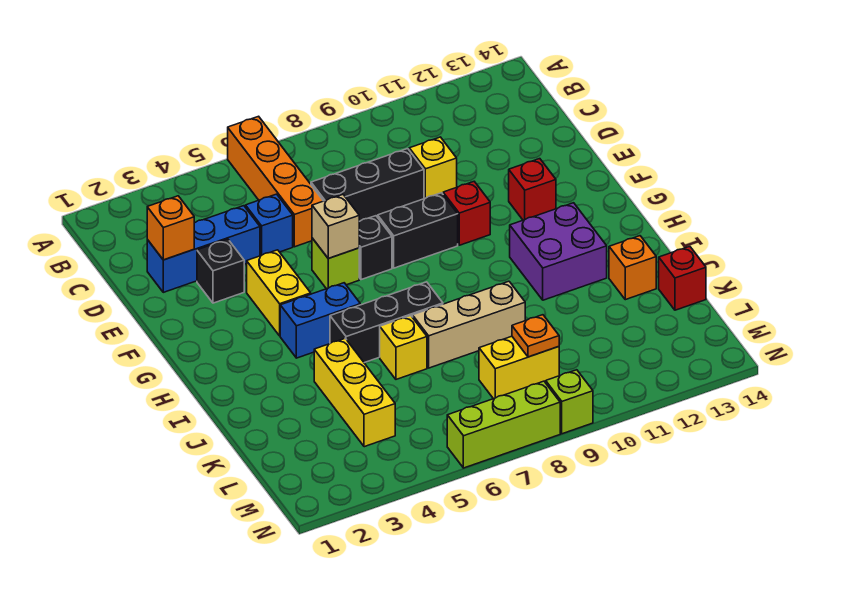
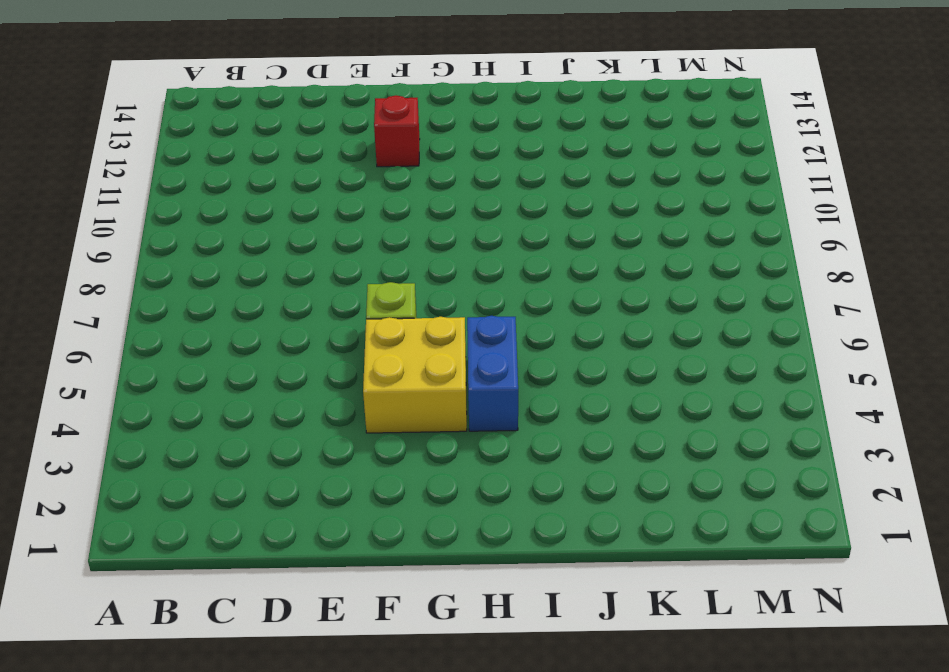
yellow 2x2 brick [363,316,467,433] -> yellow 1x2 brick [247,250,311,336]
none -> orange 1x4 brick [228,116,323,247]
none -> blue 1x3 brick [147,206,260,292]
none -> blue 1x1 brick [245,194,293,256]

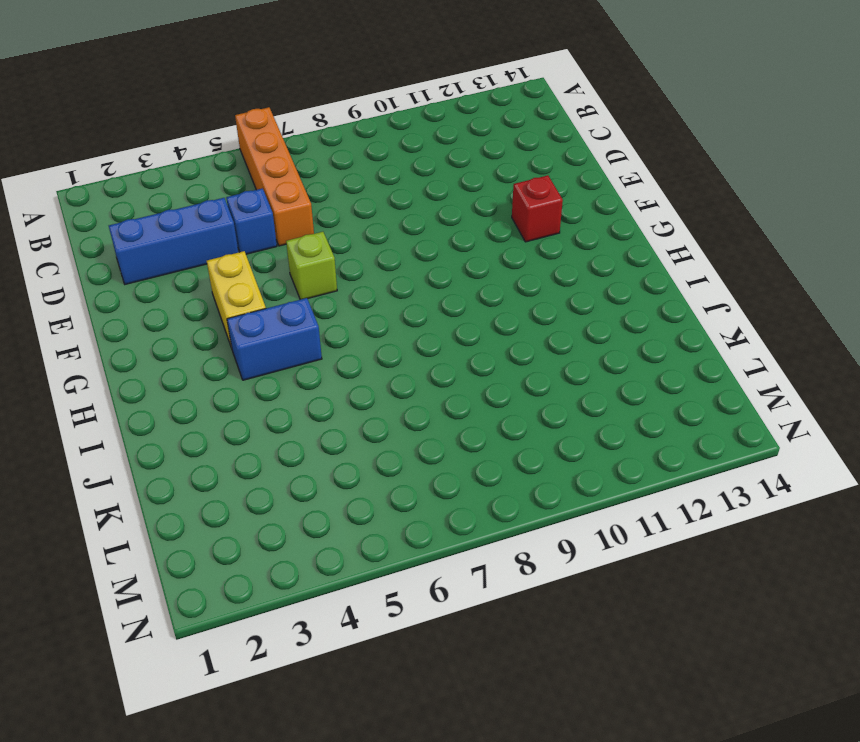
none -> black 1x3 brick [311,149,424,221]
none -> yellow 1x1 brick [409,137,457,199]
none -> black 1x1 brick [197,239,244,303]

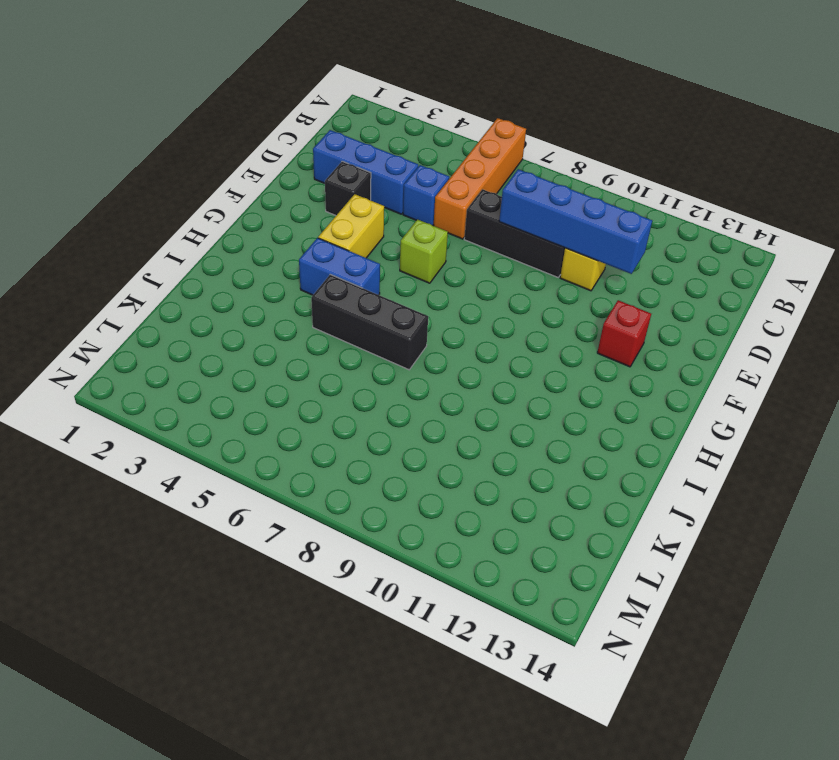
blue 1x4 brick [499,169,652,274] -> none
none -> black 1x1 brick [359,216,392,280]
none -> black 1x2 brick [378,193,458,268]
none -> red 1x1 brick [443,182,490,245]

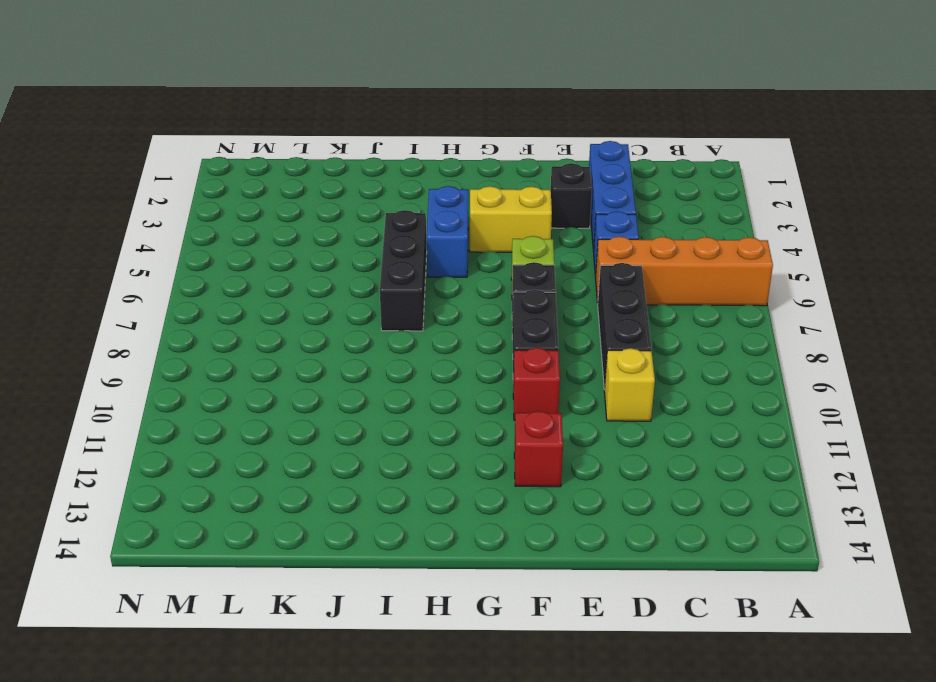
none -> purple 2x2 brick [510,203,607,300]
none -> yellow 1x3 brick [314,339,395,447]
none -> yellow 1x1 brick [380,316,427,379]

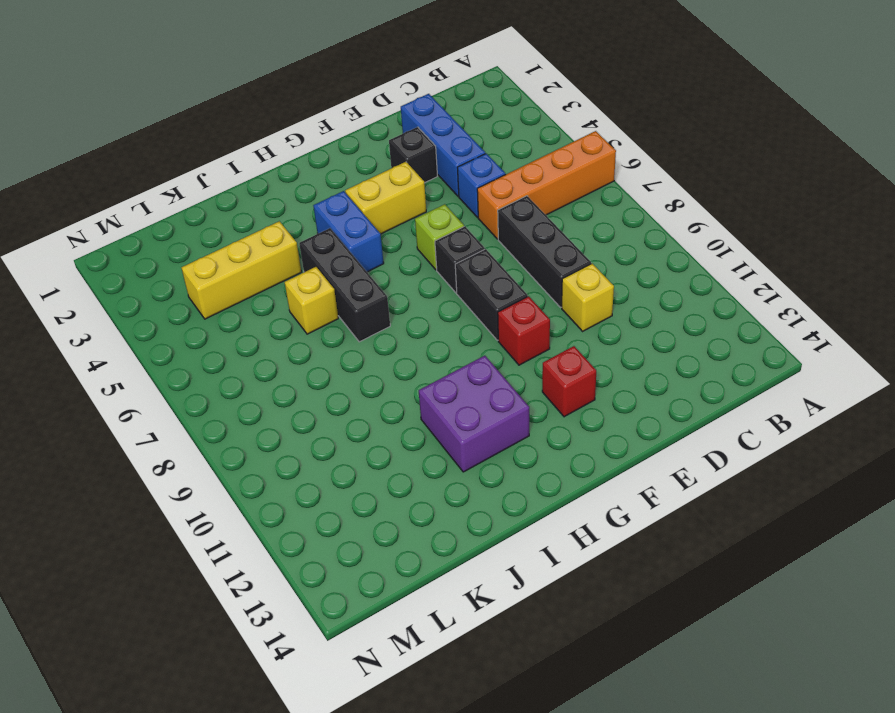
none -> tan 1x3 brick [413,281,525,368]
none -> orange 1x1 brick [609,236,656,300]
none -> red 1x1 brick [659,246,706,310]

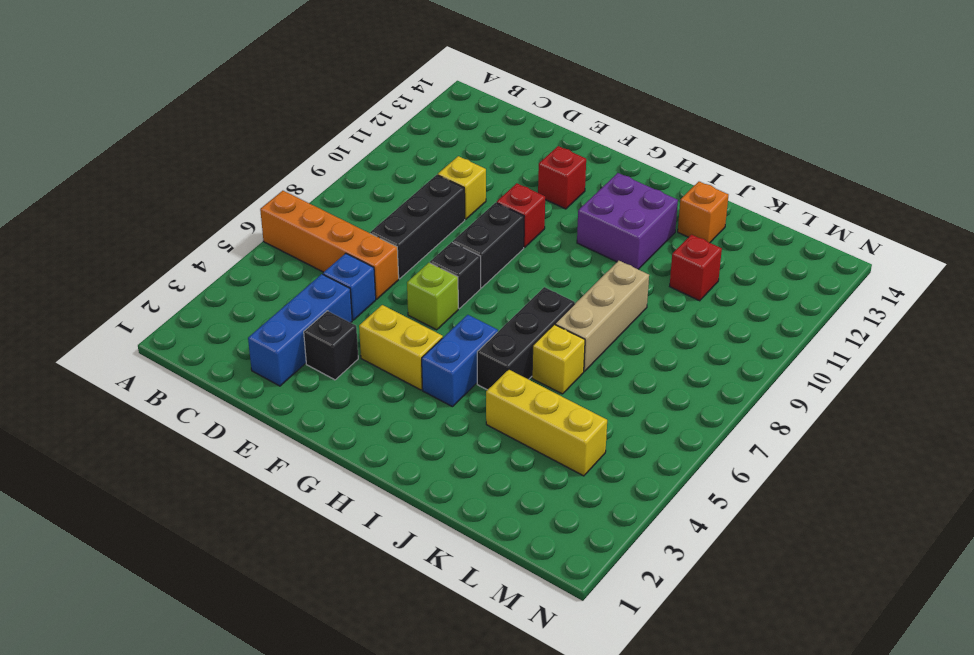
red 1x1 brick [670,235,722,301] -> red 1x1 brick moved to [659,246,706,310]
none -> yellow 1x2 brick [479,336,559,399]
none -> lime 1x3 brick [447,381,560,468]
none -> lime 1x1 brick [546,370,593,434]

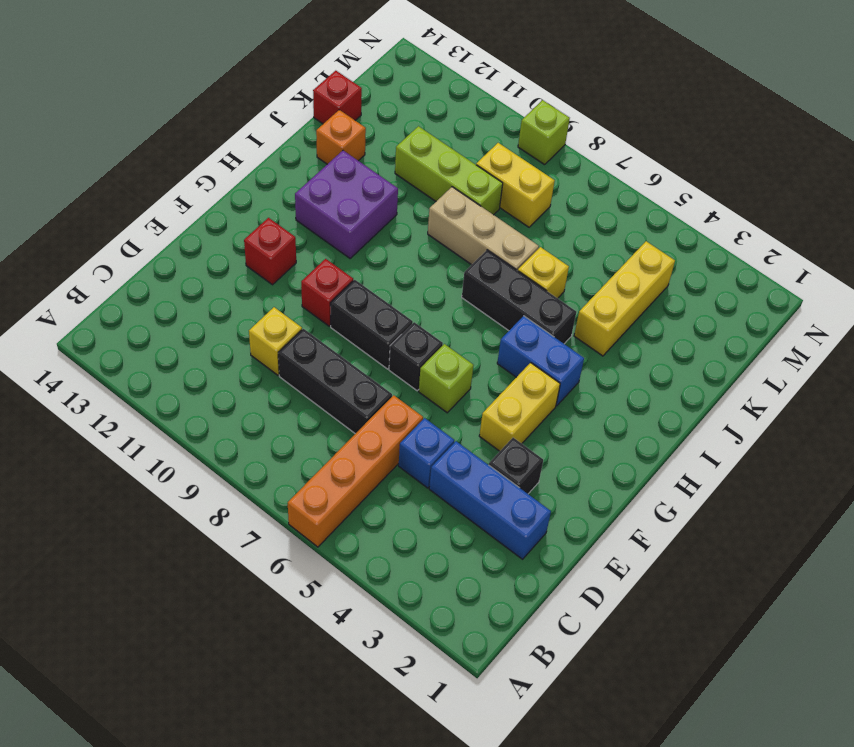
lime 1x3 brick [395,126,503,215] -> lime 1x3 brick moved to [447,381,560,468]
none -> orange 1x1 brick [147,196,194,260]
none -> tan 1x1 brick [312,195,359,258]
none -> orange 1x1 plate [512,315,559,357]

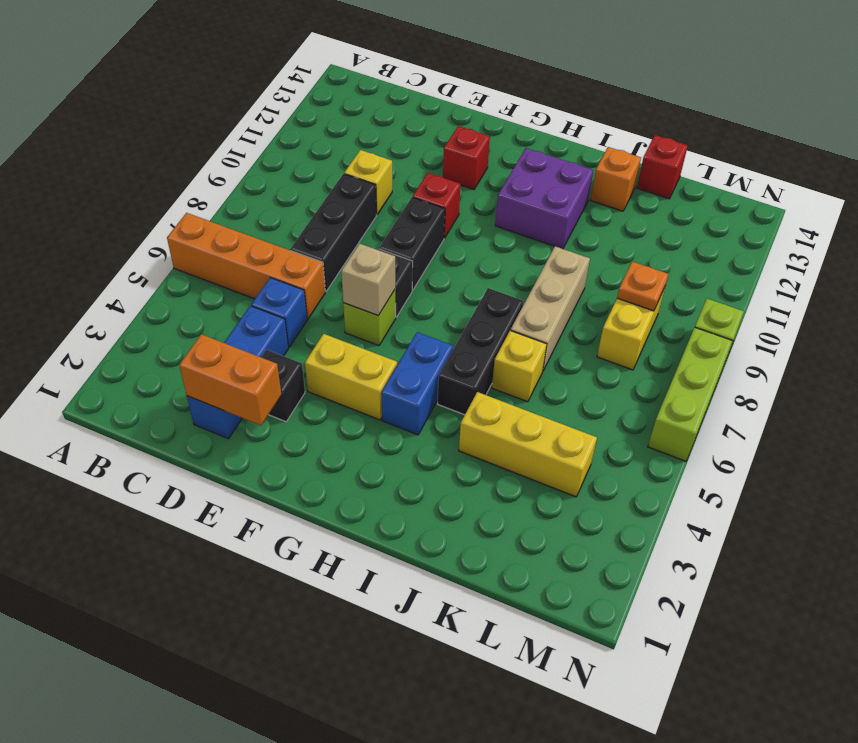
orange 1x2 brick [179,334,281,425] -> orange 1x1 brick [147,196,194,260]

